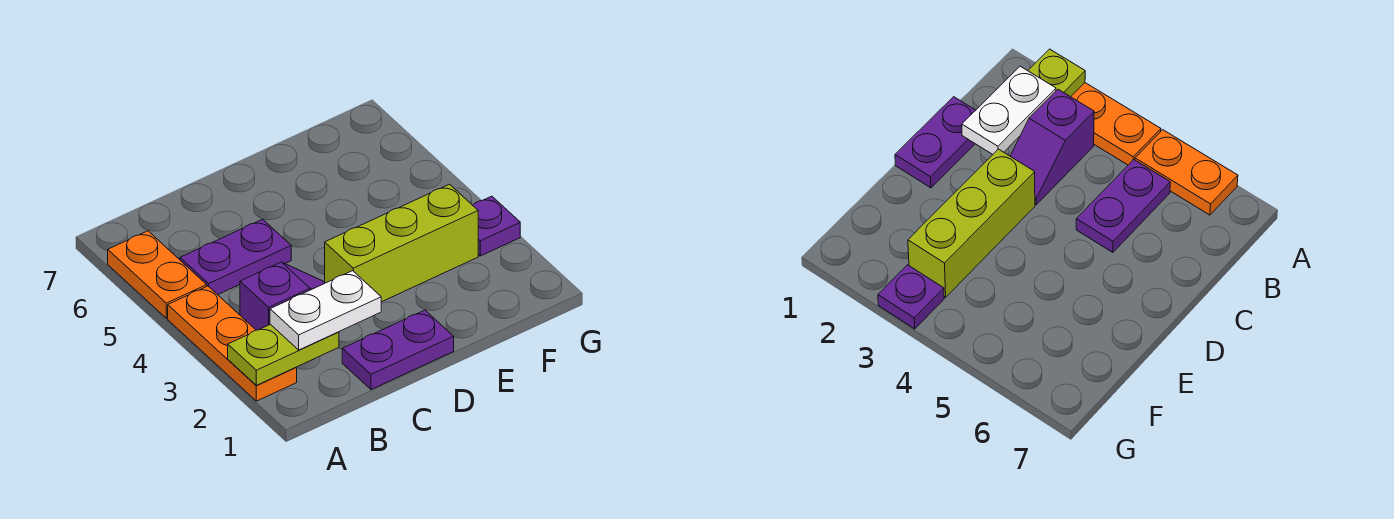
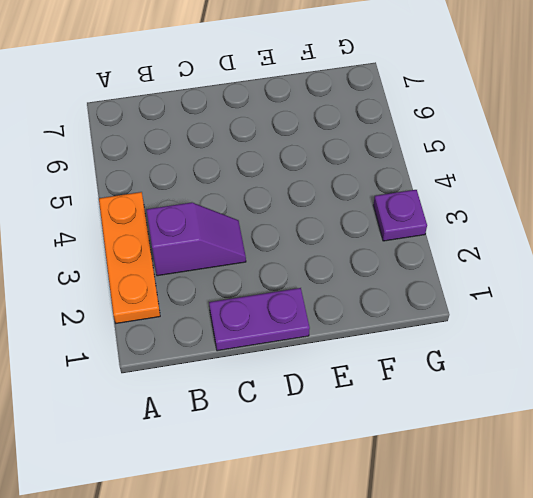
none -> orange 1x2 plate [108,231,207,318]
none -> purple 1x2 plate [180,219,291,295]

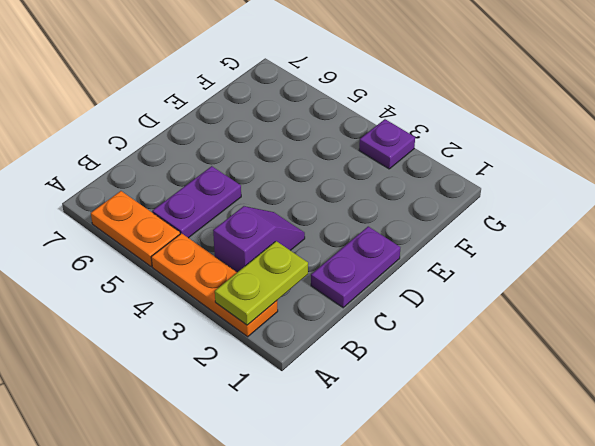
none -> lime 1x3 brick [325,184,478,302]
none -> white 1x2 plate [270,271,381,350]

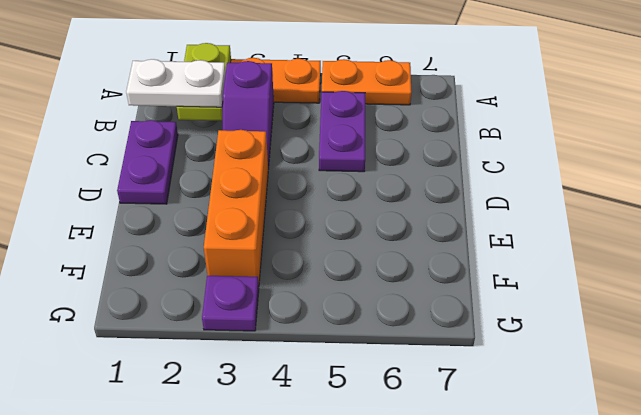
white 1x2 plate [126,59,226,107] -> white 1x2 plate turned to [270,271,381,350]
orange 1x3 brick [204,130,268,284] -> lime 1x3 brick [325,184,478,302]

